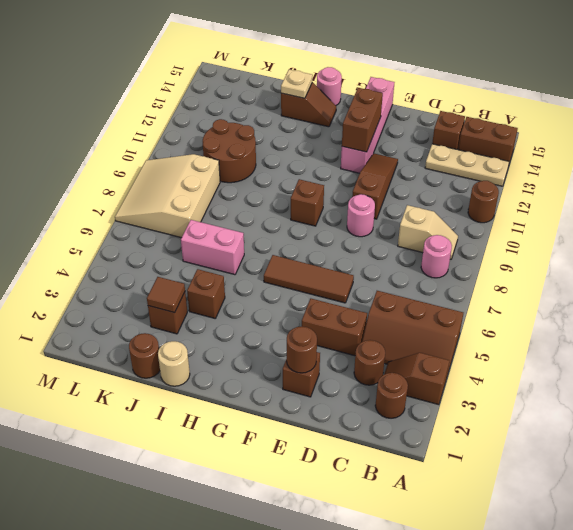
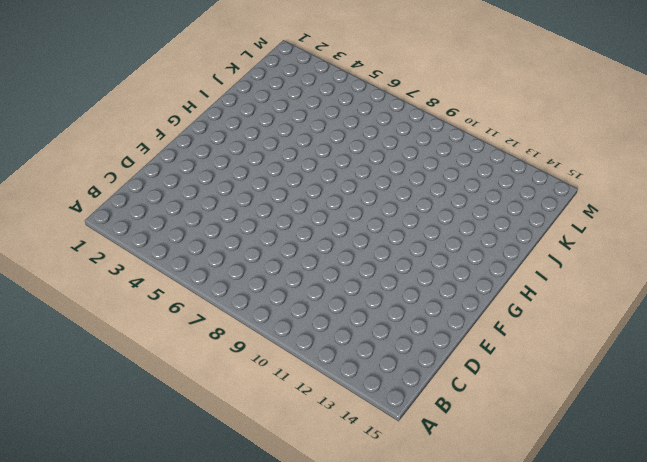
none -> brown 1x2 slope [385,353,449,405]
none -> brown 2x3 slope [362,291,463,375]
none -> brown 1x1 round brick [468,181,499,223]
none -> tan 1x3 plate [425,144,509,186]

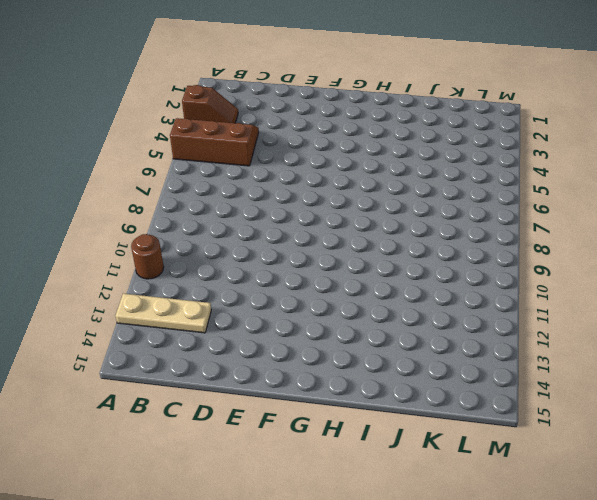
none -> brown 1x2 brick [458,117,518,163]
none -> brown 1x1 round brick [375,373,408,418]
none -> pink 1x1 round brick [421,235,452,278]
none -> tan 1x2 slope [398,205,458,259]

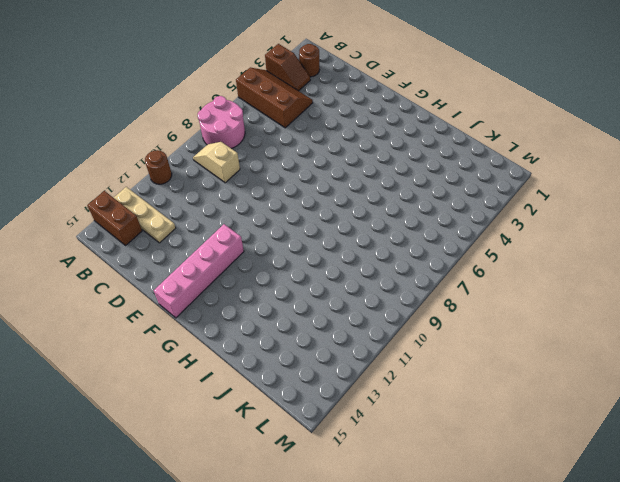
pink 2x2 round brick [198,96,245,149] -> pink 1x1 round brick [421,235,452,278]
none -> brown 1x1 round brick [354,340,385,385]
none -> brown 1x1 brick [432,111,465,150]
none -> brown 1x2 brick [302,299,367,356]
none -> brown 1x1 brick [283,352,320,397]

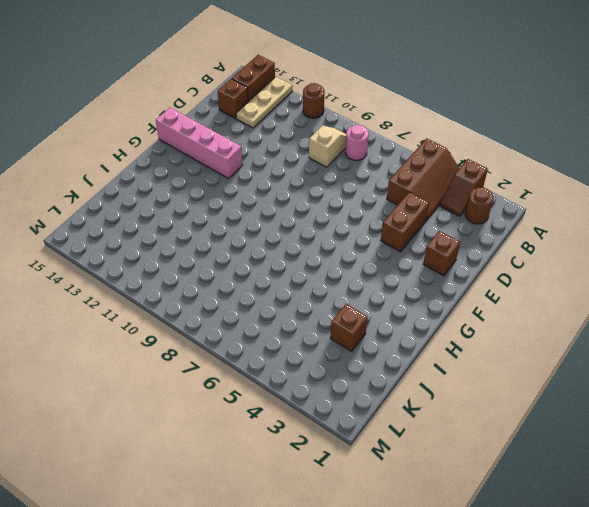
none -> brown 1x1 round brick [354,340,385,385]
none -> brown 1x3 tile [264,255,354,303]
none -> pink 1x1 round brick [347,194,375,237]
none -> brown 1x3 slope [352,153,398,219]

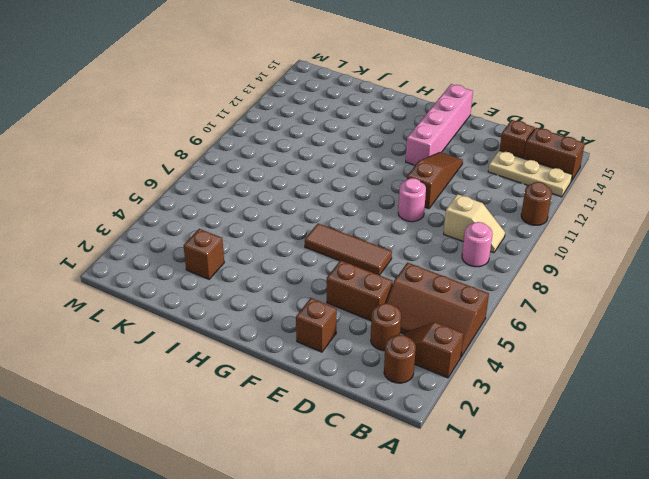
none -> brown 1x1 brick [291,179,324,226]
none -> brown 1x2 slope [281,82,336,127]
none -> pink 1x1 round brick [317,67,342,105]
none -> tan 1x1 round brick [158,341,190,386]

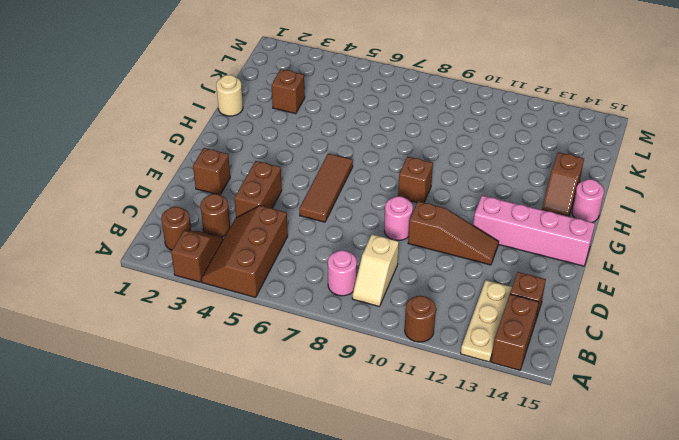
none -> brown 1x1 brick [187,269,225,319]
none -> pink 1x2 brick [181,220,244,275]
none -> brown 1x1 round brick [129,333,160,378]
none -> brown 2x2 round brick [203,119,256,183]

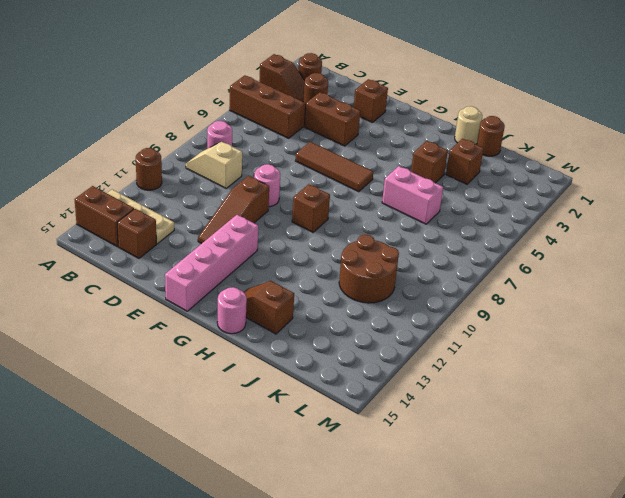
none -> tan 3x3 slope [115,154,220,238]
none -> brown 1x1 round brick [287,326,317,373]
none -> brown 1x2 brick [342,88,383,152]
none -> tan 1x1 plate [281,69,313,98]

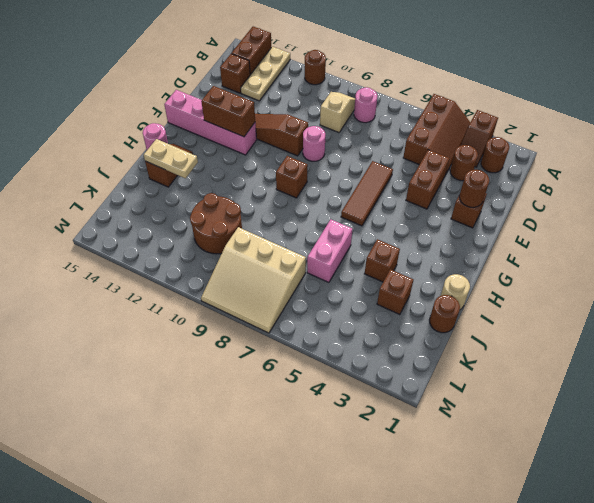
tan 1x2 plate [144,139,198,178] -> tan 1x1 plate [281,69,313,98]
none -> brown 1x1 tile [147,277,185,313]

